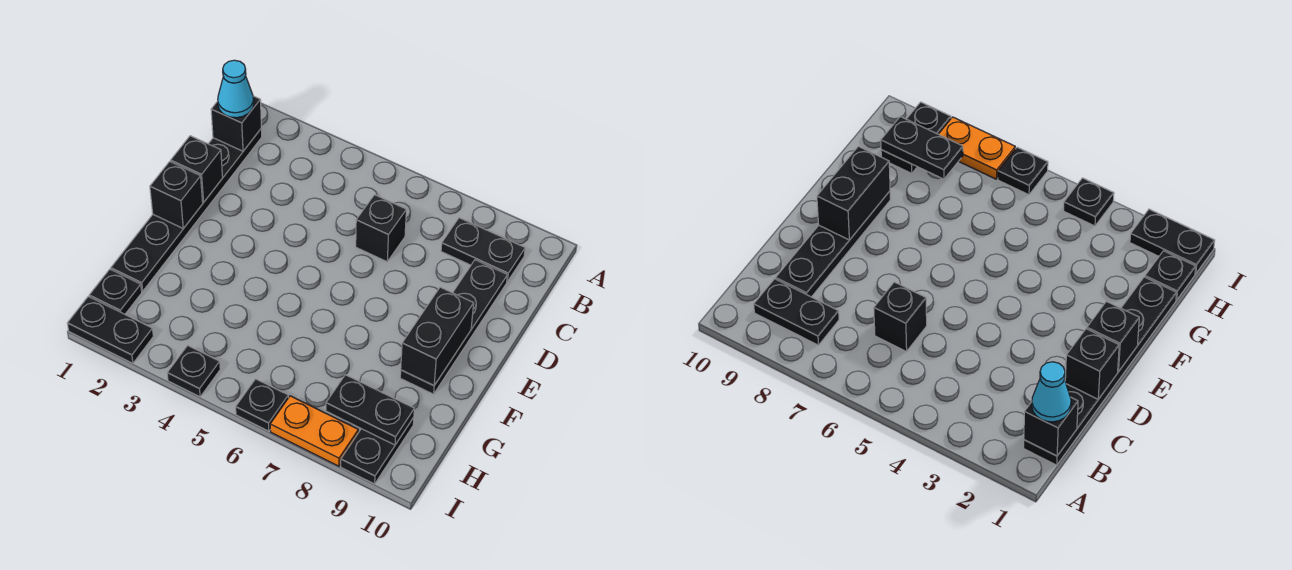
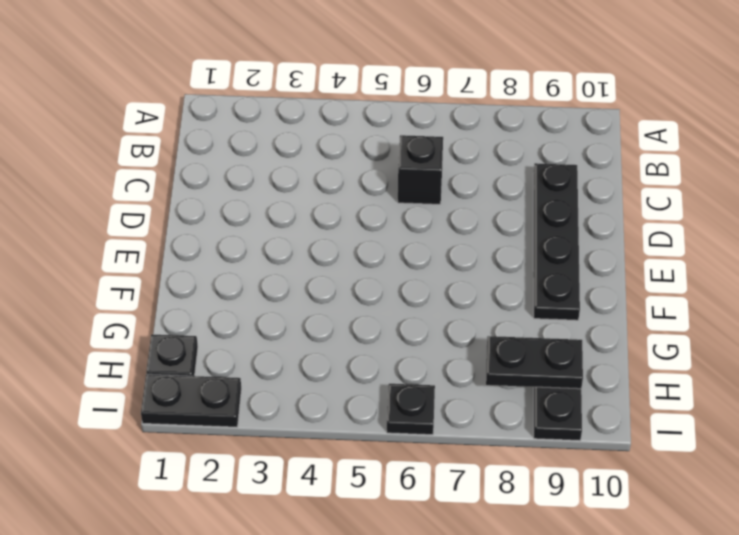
none -> black 1x6 plate [111,128,262,291]
none -> black 1x2 plate [441,218,525,282]
none -> black 1x1 plate [167,345,220,397]

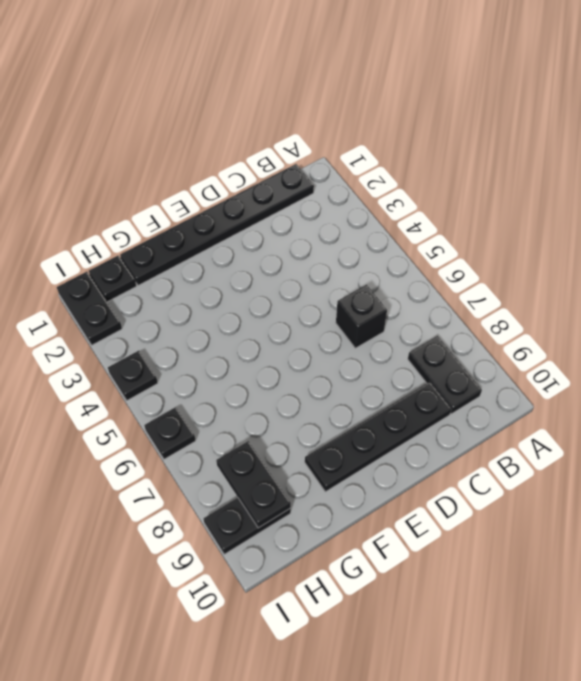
none -> orange 1x2 plate [270,396,358,466]
none -> black 1x1 brick [211,96,261,151]
none -> black 1x1 brick [171,136,223,202]

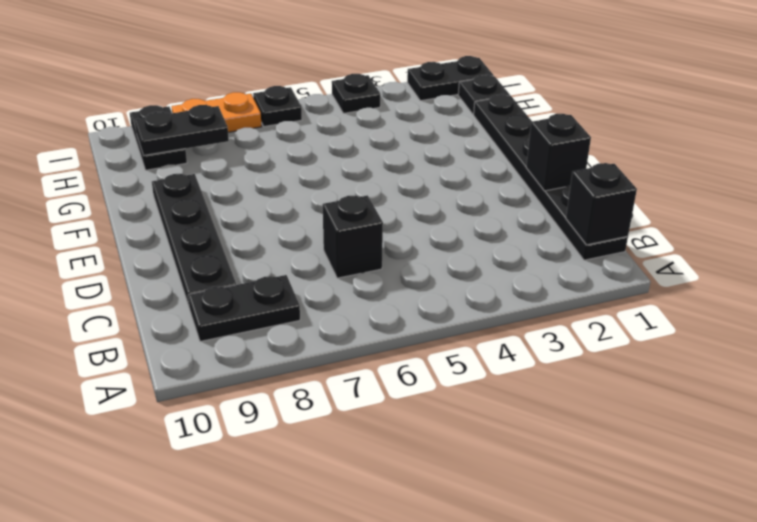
none -> black 1x1 brick [150,162,203,228]
none -> black 1x2 brick [401,287,474,386]
none -> cyan 1x1 cone [218,60,254,118]

